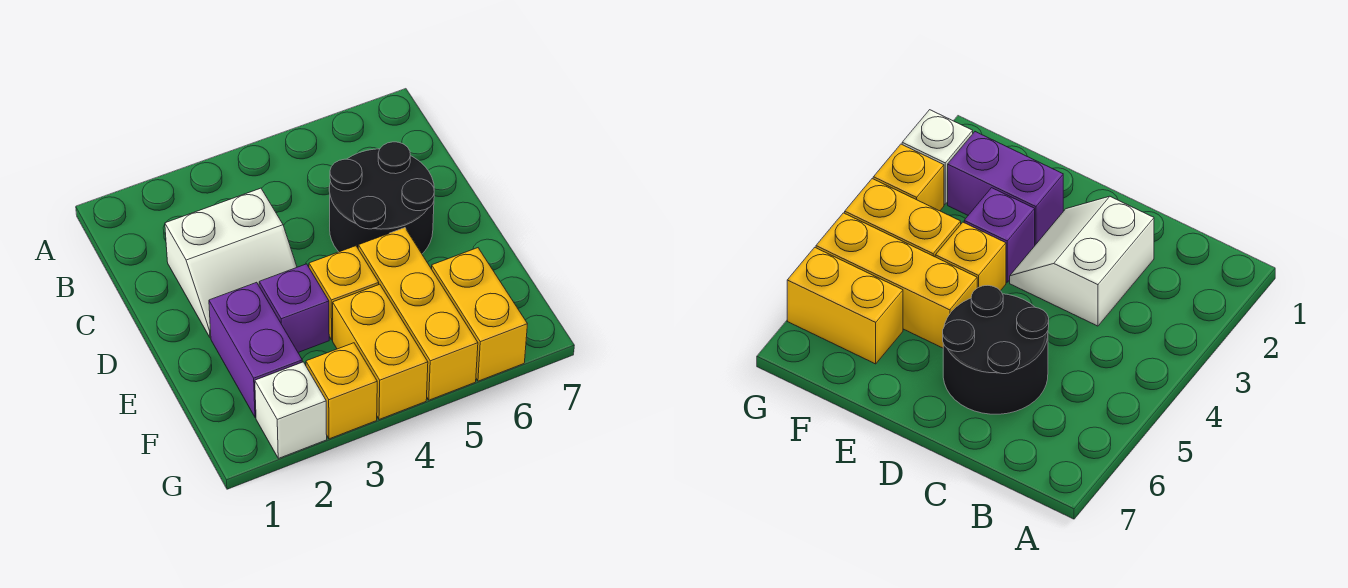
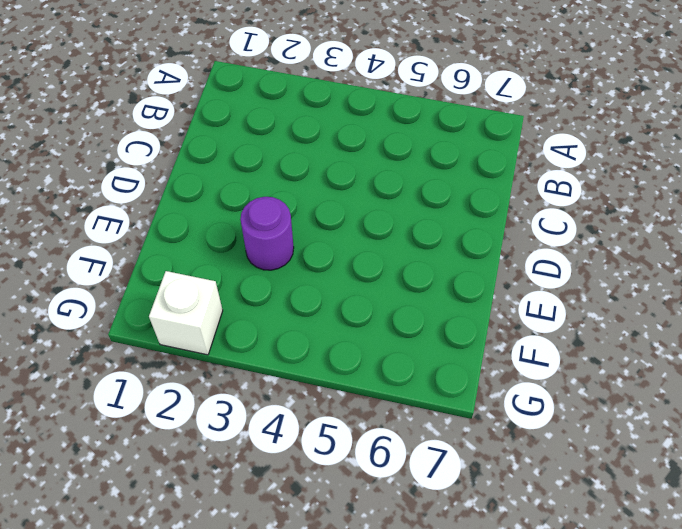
purple 1x1 round brick [240,197,294,270] -> purple 1x1 brick [259,264,329,352]
none -> white 2x2 slope [165,188,297,338]
none -> black 2x2 round brick [329,142,434,254]

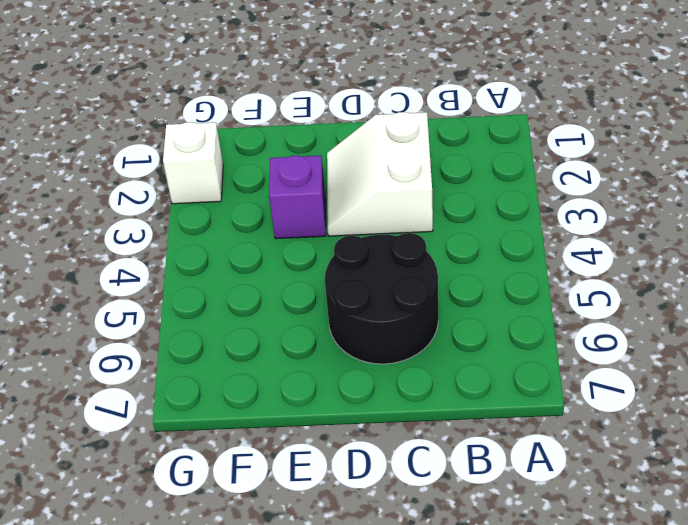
none -> purple 1x2 brick [209,282,302,418]
none -> yellow 1x1 brick [309,246,379,340]

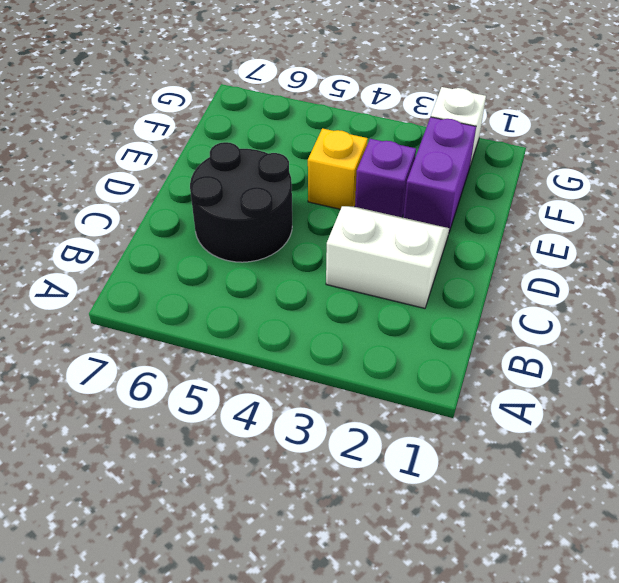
none -> yellow 1x3 brick [358,228,478,400]
none -> yellow 1x2 brick [333,284,428,420]

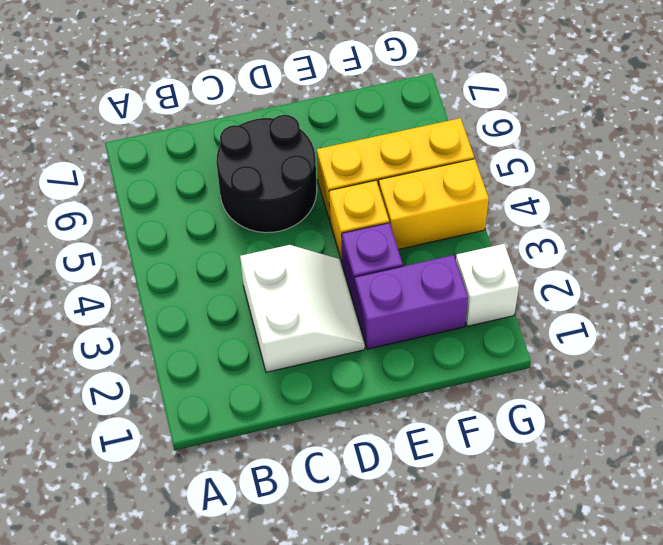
none -> yellow 1x2 brick [432,248,527,381]
none -> yellow 1x1 brick [306,343,377,439]

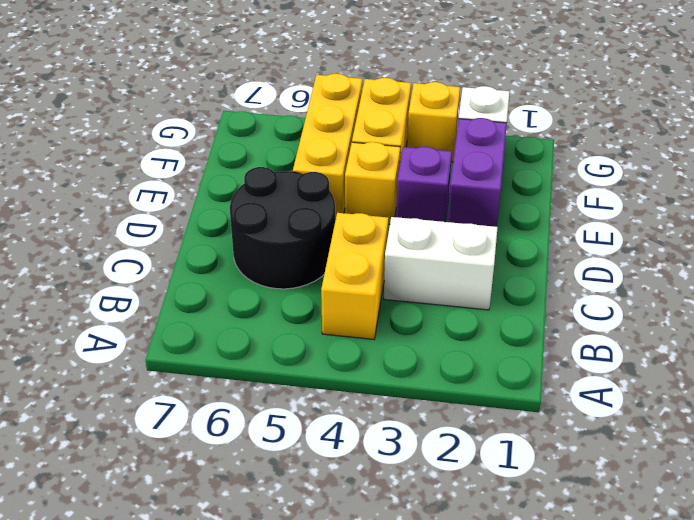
yellow 1x2 brick [321,213,388,339] -> yellow 1x2 brick moved to [432,248,527,381]

